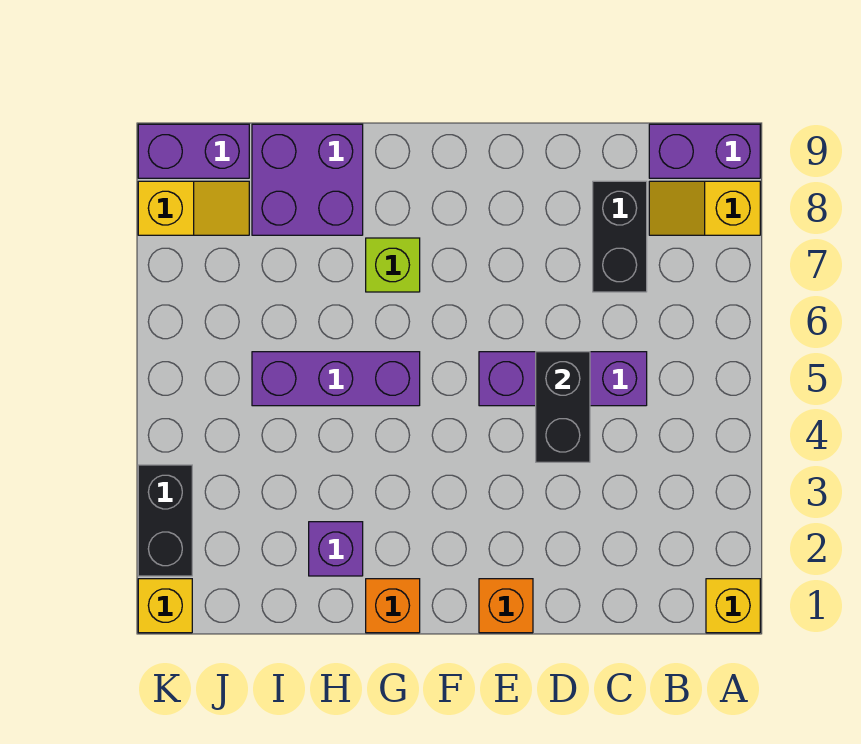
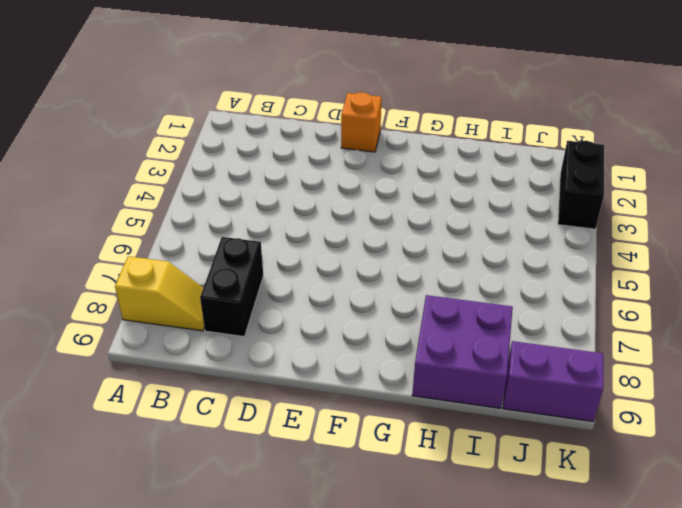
none -> yellow 1x1 brick [706,579,760,633]
none -> purple 1x2 brick [649,124,760,178]
none -> purple 1x3 brick [479,352,647,406]

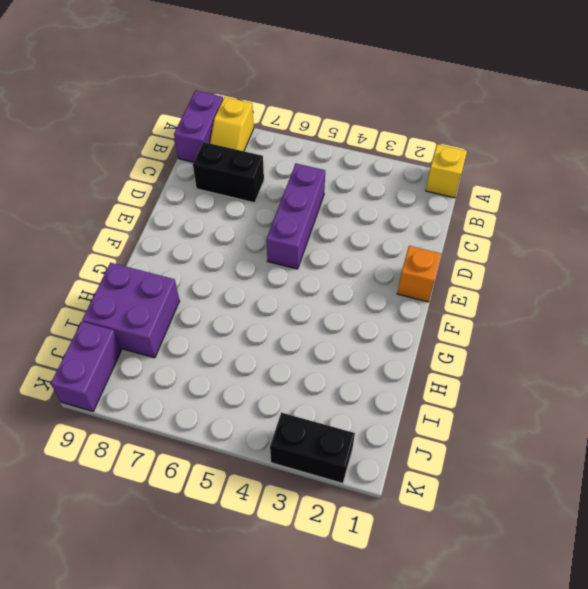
none -> orange 1x1 brick [366,579,420,633]
none -> purple 1x3 brick [252,352,420,406]
none -> lime 1x1 brick [366,238,420,292]

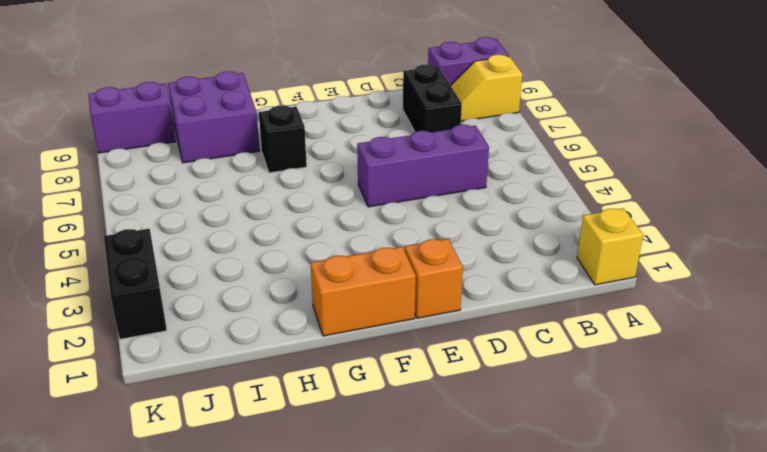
orange 1x2 brick [311,247,416,336] -> orange 1x1 brick [366,579,420,633]
black 1x1 brick [259,106,307,173] -> lime 1x1 brick [366,238,420,292]
none -> purple 1x3 brick [252,352,420,406]
none -> purple 1x1 brick [309,522,363,576]
none -> yellow 1x2 slope [138,181,249,235]

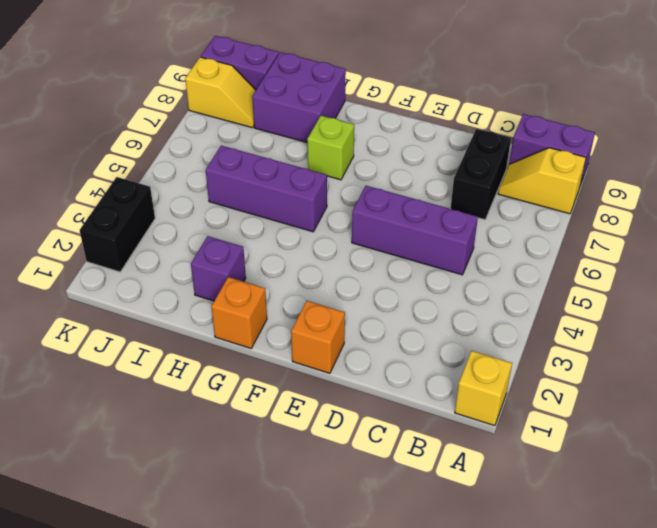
none -> yellow 1x1 brick [138,579,192,633]
none -> black 1x2 brick [536,352,590,462]

